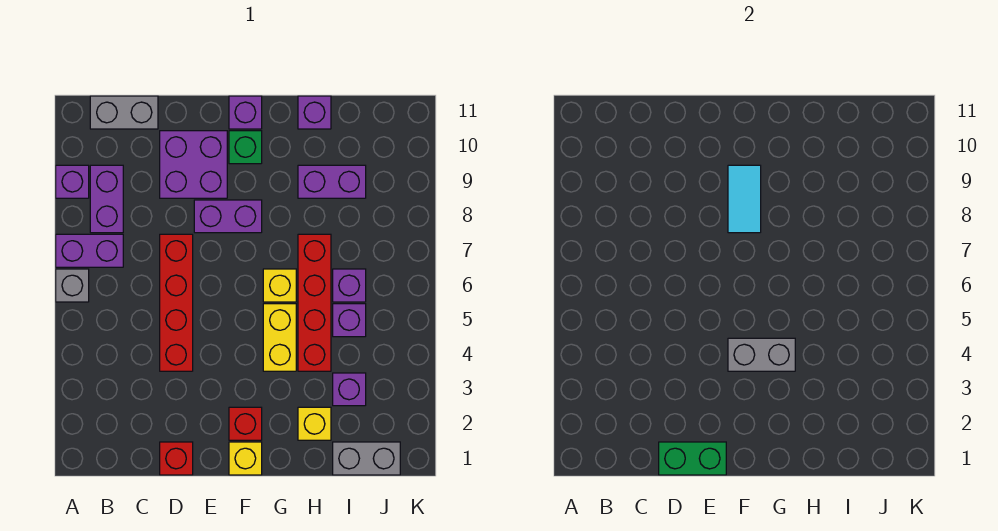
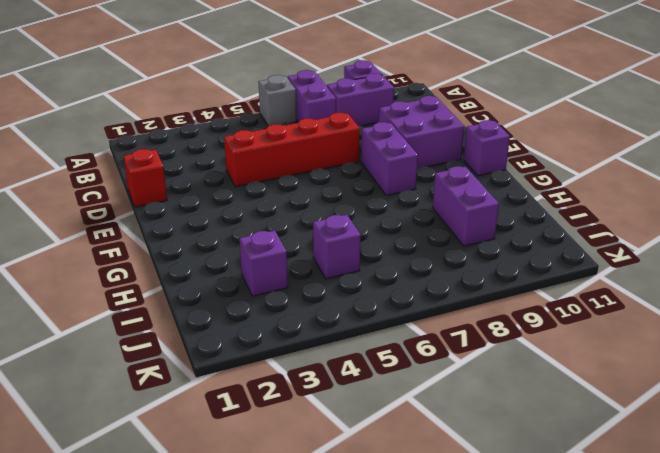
none -> grey 1x2 brick [90,96,158,129]
none -> yellow 1x1 brick [229,442,262,475]
none -> red 1x1 brick [229,407,262,440]

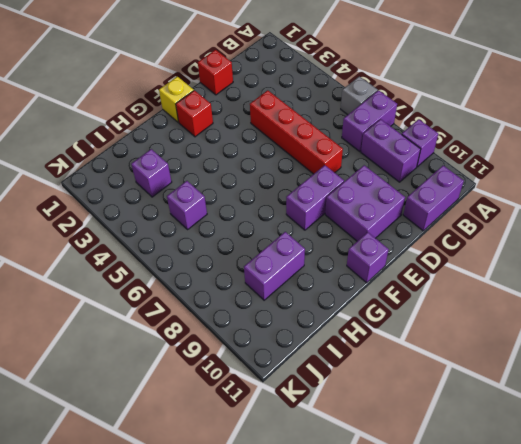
purple 1x2 brick [403,166,464,231] -> grey 1x2 brick [90,96,158,129]
none -> green 1x1 brick [229,131,262,164]
none -> yellow 1x2 brick [263,304,296,371]
none -> yellow 1x1 brick [263,269,296,302]

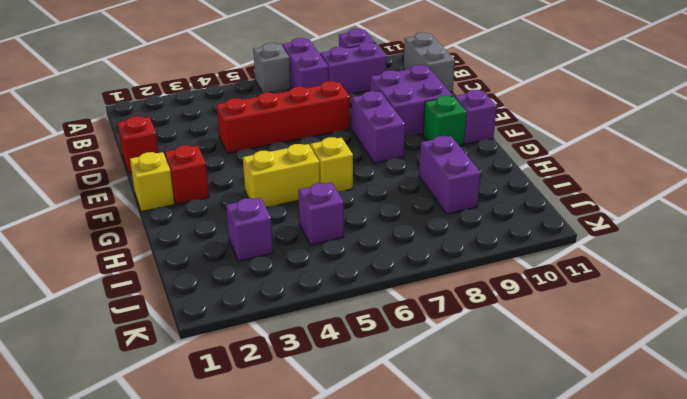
none -> yellow 1x1 brick [298,407,331,440]
none -> red 1x4 brick [298,234,331,371]
none -> purple 1x1 brick [298,96,331,129]

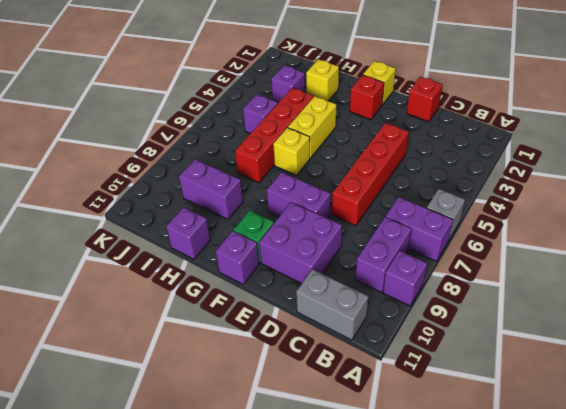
none -> grey 1x2 brick [333,442,400,475]
none -> purple 1x1 brick [333,269,366,302]
none -> green 1x2 brick [659,442,726,475]

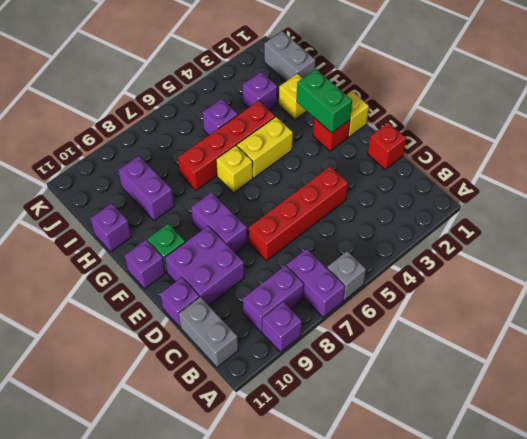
purple 1x1 brick [160,278,199,327] -> purple 1x1 brick moved to [333,269,366,302]
green 1x2 brick [297,69,352,133] -> green 1x2 brick moved to [659,442,726,475]
none -> grey 1x2 brick [728,338,795,371]
none -> cyan 1x2 tile [728,165,761,233]

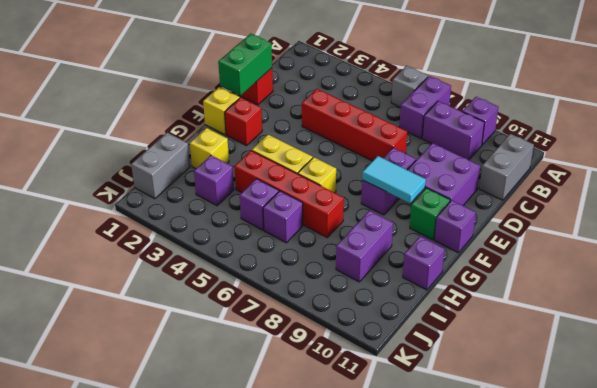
none -> grey 1x2 brick [728,338,795,371]

